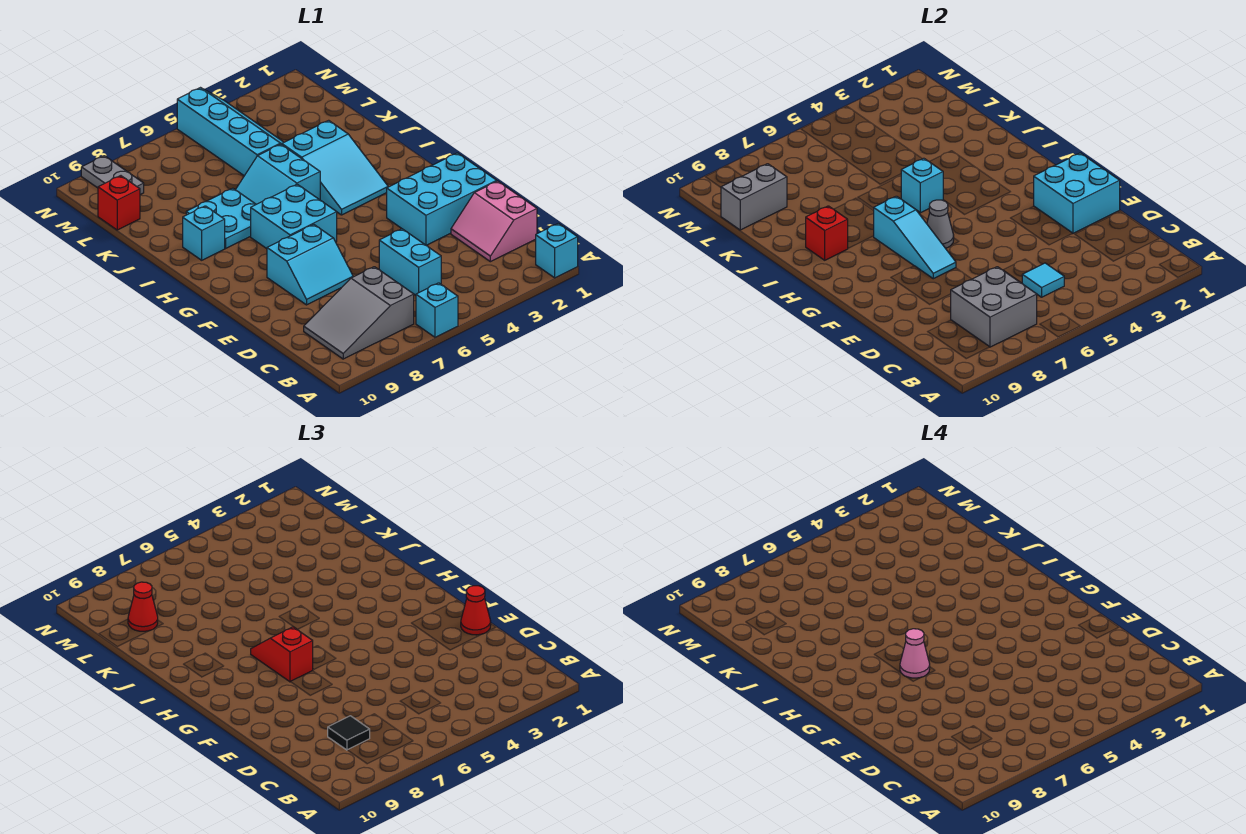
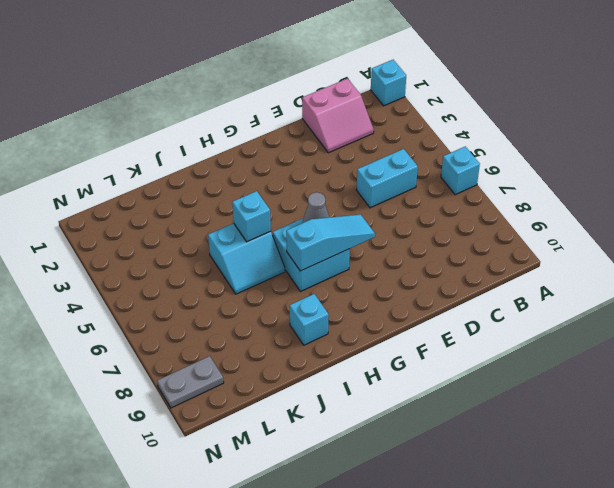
none -> grey 2x3 slope [304,267,414,359]
none -> cyan 2x3 brick [387,153,497,245]
none -> cyan 2x2 slope [267,224,353,305]

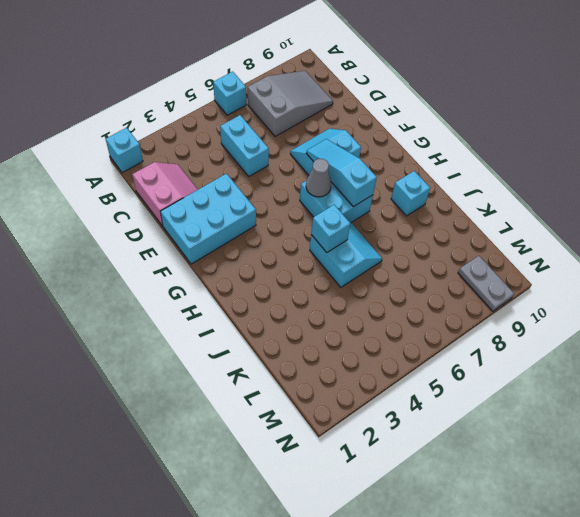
none -> cyan 2x3 slope [282,120,388,215]
none -> cyan 2x2 plate [186,188,256,248]
none -> cyan 2x4 slope [177,88,284,176]

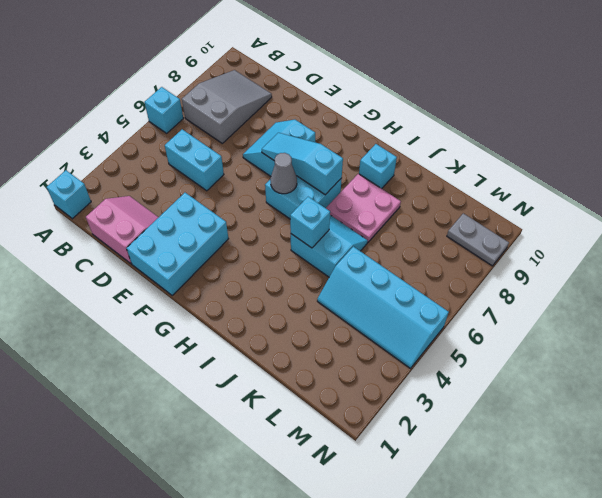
pink 2x2 plate [326,174,401,242] -> cyan 2x2 plate [186,188,256,248]
none -> cyan 2x3 slope [282,120,388,215]
none -> red 1x1 brick [98,176,140,230]
none -> grey 2x2 brick [951,267,1037,347]

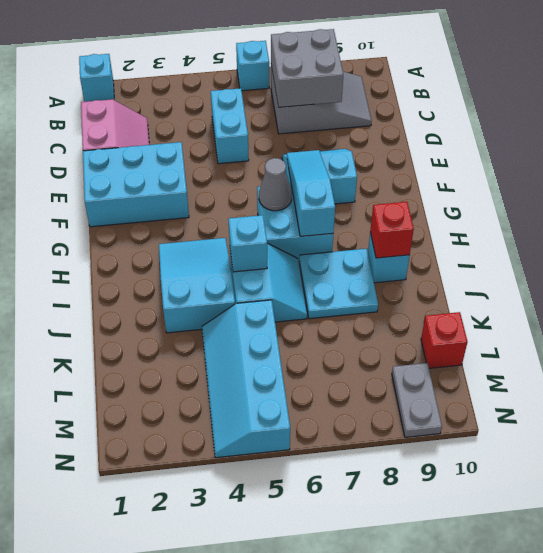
none -> cyan 1x1 tile [1022,263,1064,297]
none -> cyan 2x2 brick [1034,153,1120,233]
none -> grey 1x2 brick [721,164,787,230]

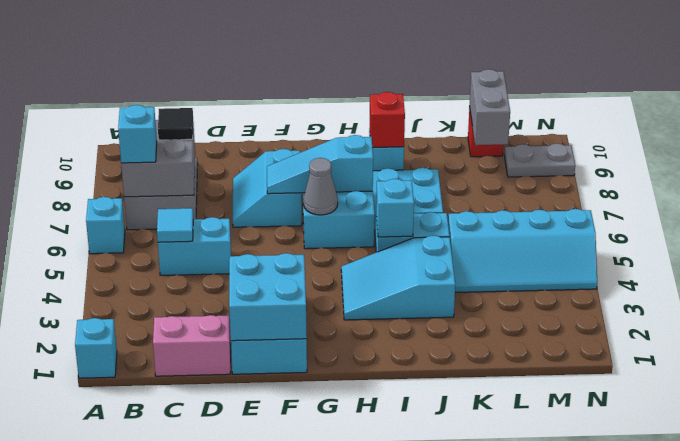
cyan 1x1 brick [118,105,157,163] -> none
none -> red 1x1 cone [461,586,491,635]
none -> red 1x2 slope [251,627,313,682]
none -> red 1x1 cone [128,582,158,631]

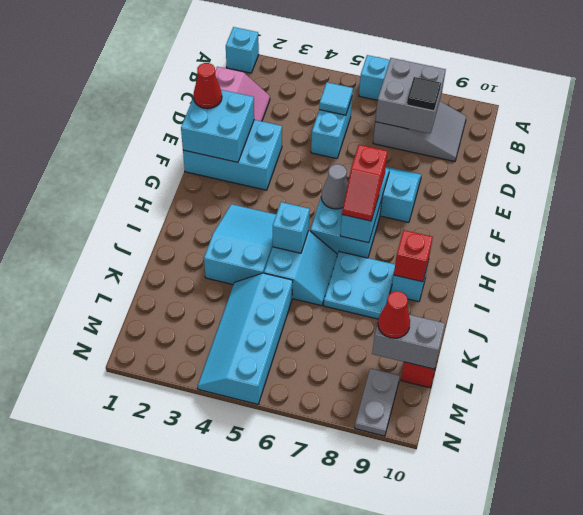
none -> pink 1x1 cone [900,629,930,678]

